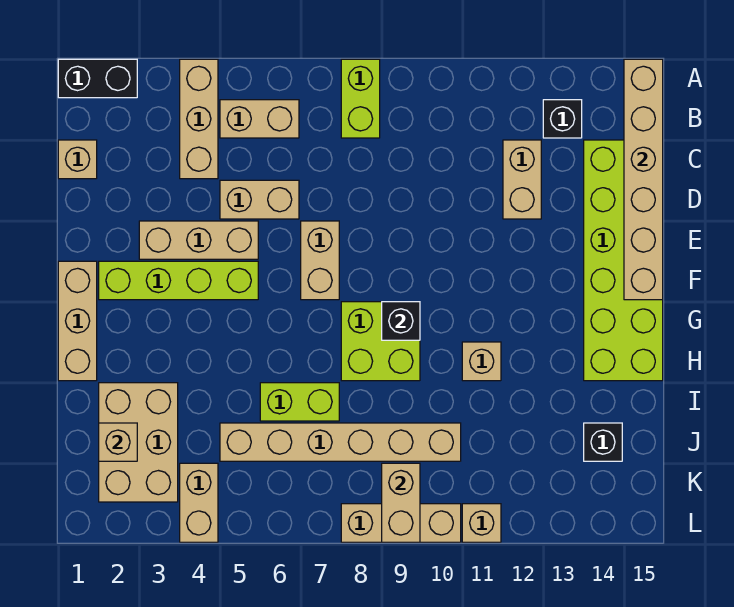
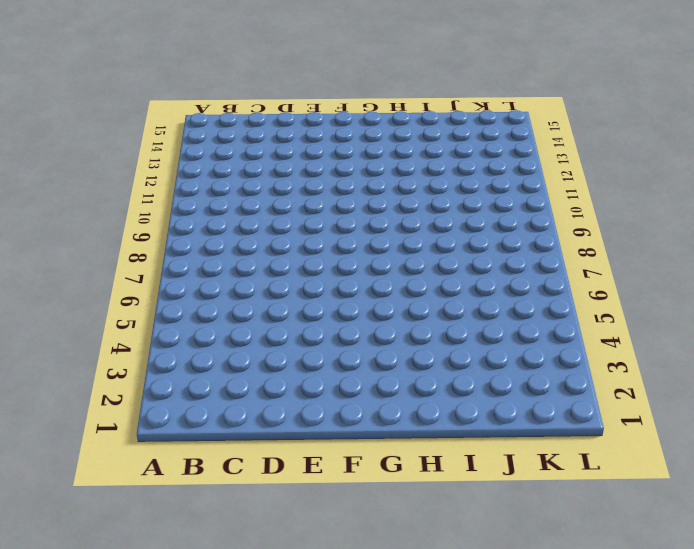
none -> black 1x2 brick [58,59,137,98]
none -> tan 1x3 brick [180,59,218,179]
none -> lime 1x2 brick [341,59,380,138]

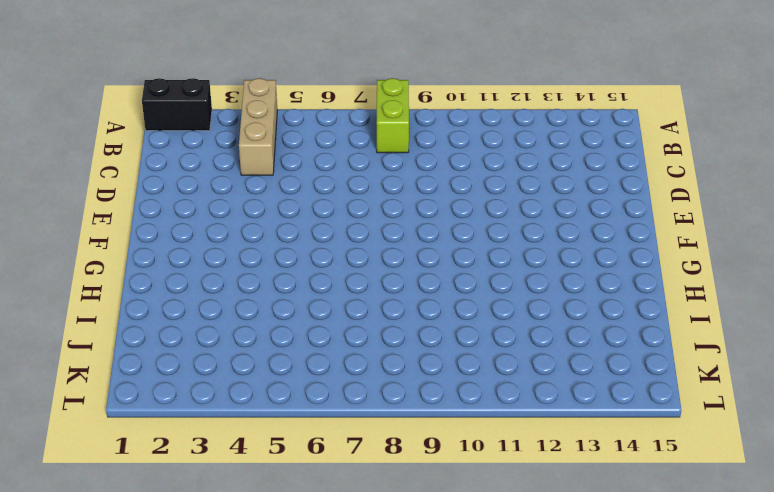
none -> tan 1x2 brick [220,100,299,138]
none -> black 1x1 brick [543,100,582,138]
none -> tan 1x1 brick [58,140,97,179]

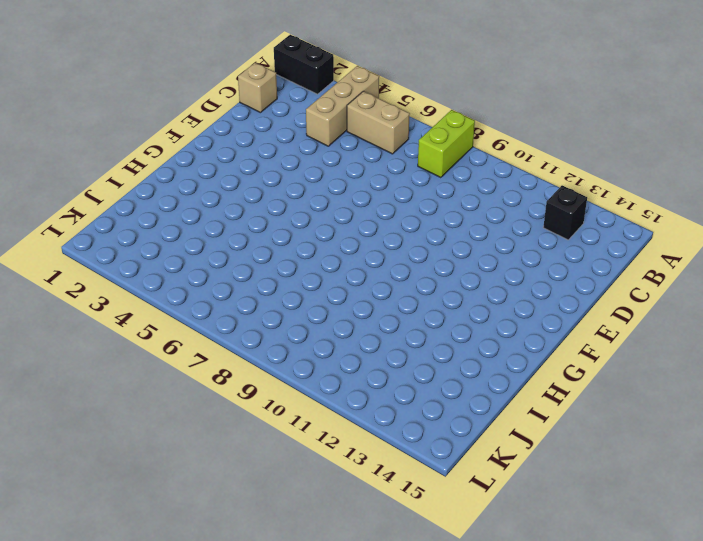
none -> tan 1x2 brick [503,140,541,219]
none -> lime 2x6 brick [584,140,663,381]
none -> tan 1x2 brick [220,180,299,219]

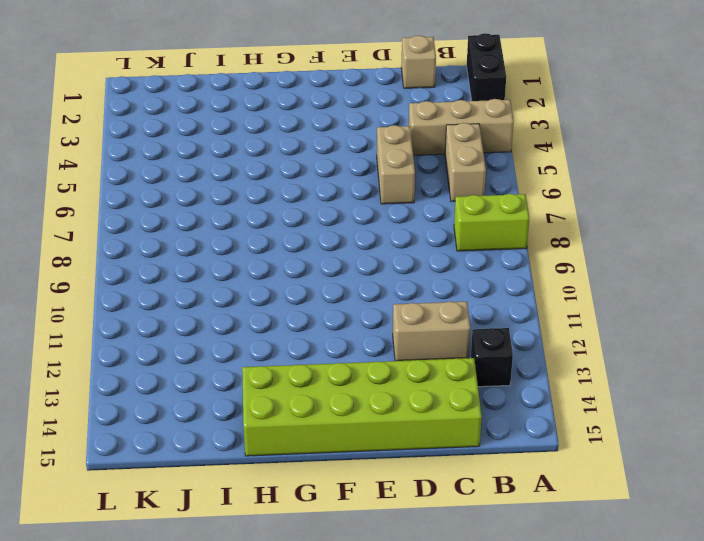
none -> tan 1x3 brick [139,221,258,259]
none -> tan 1x2 brick [301,221,339,300]
none -> tan 1x3 brick [58,261,97,381]

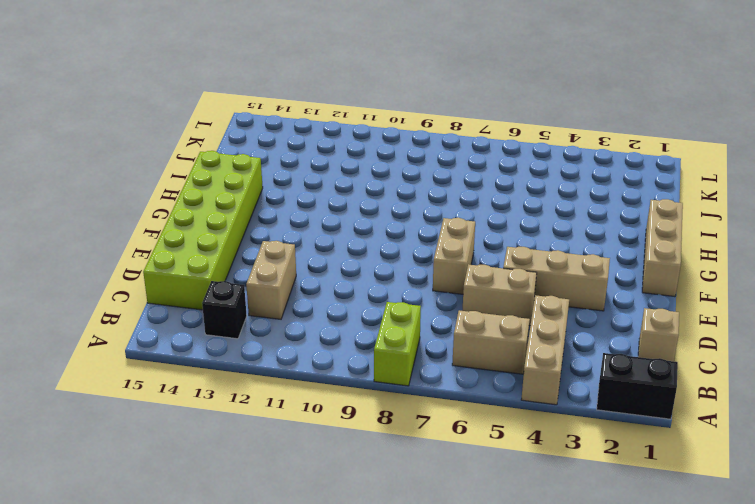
none -> lime 1x4 brick [99,261,258,300]
none -> lime 2x2 brick [341,302,420,381]
none -> tan 1x1 brick [462,342,501,381]

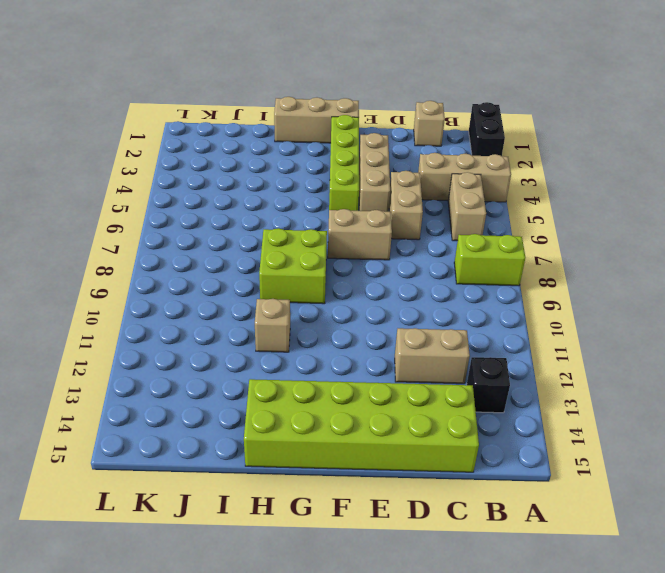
none -> tan 2x3 brick [99,383,178,502]
none -> lime 1x2 brick [260,383,339,421]
none -> tan 1x6 brick [220,423,461,461]

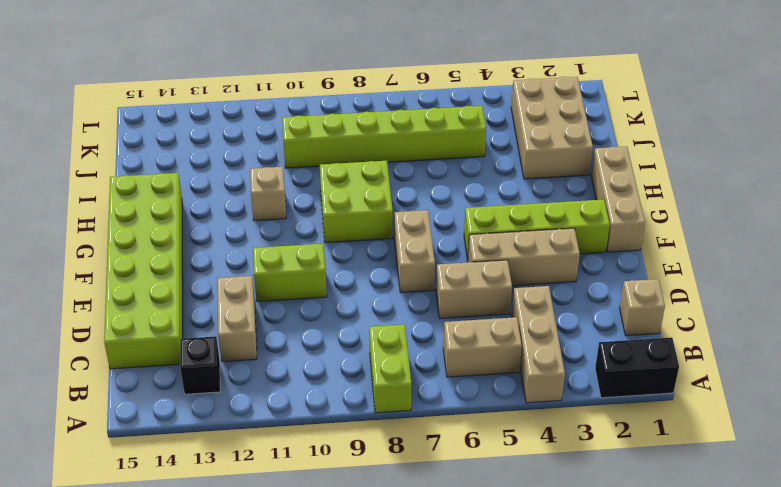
lime 1x2 brick [253,244,327,302] -> lime 1x2 brick moved to [260,383,339,421]
lime 1x6 brick [282,106,486,168] -> tan 1x6 brick [220,423,461,461]
none -> black 1x1 brick [584,423,622,461]
none -> tan 1x2 brick [180,463,218,542]
none -> tan 1x3 brick [341,504,461,542]

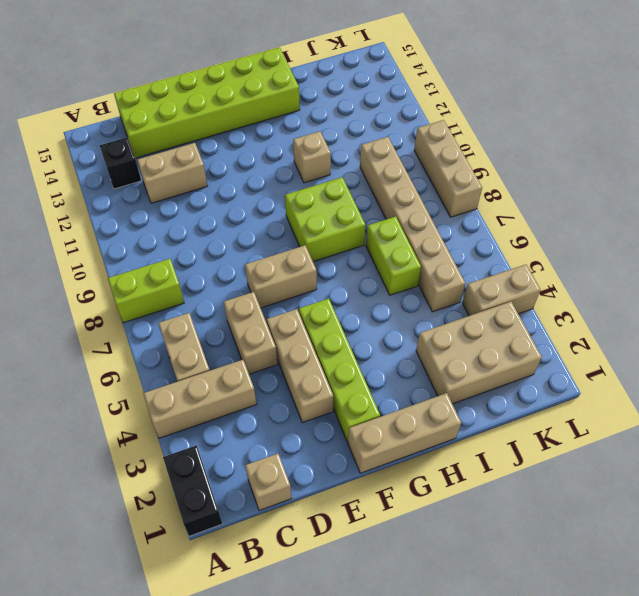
none -> black 1x1 brick [584,423,622,461]
none -> tan 1x1 brick [462,504,501,542]
none -> tan 1x6 brick [624,59,663,300]

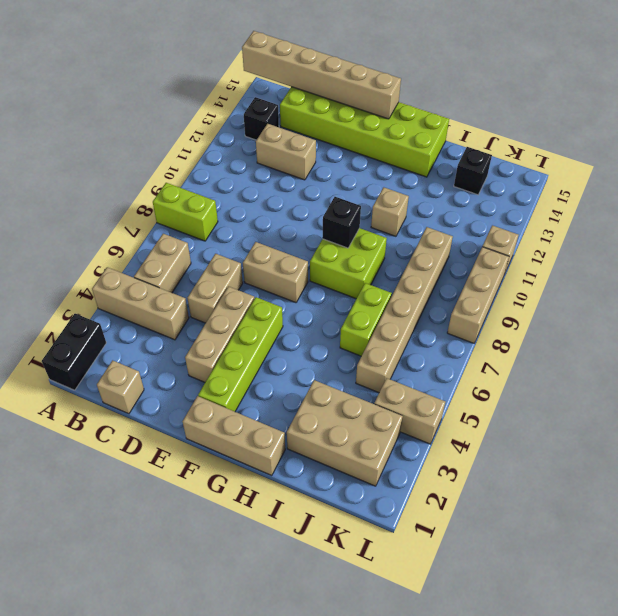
none -> tan 1x1 brick [99,423,137,461]
none -> tan 1x2 brick [382,463,420,542]

